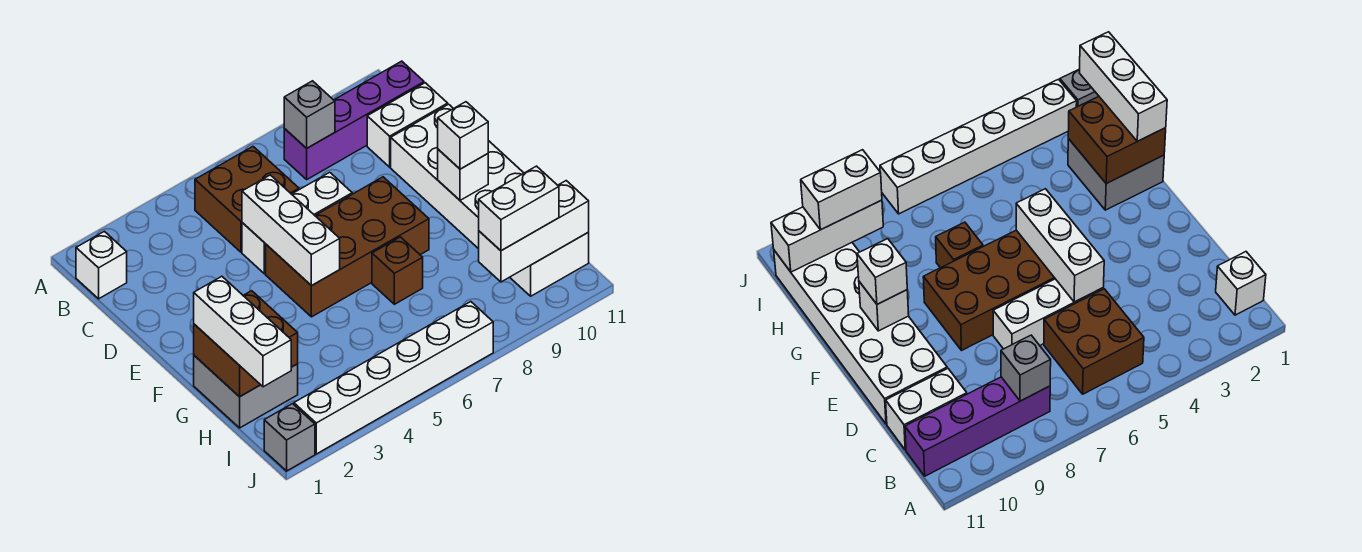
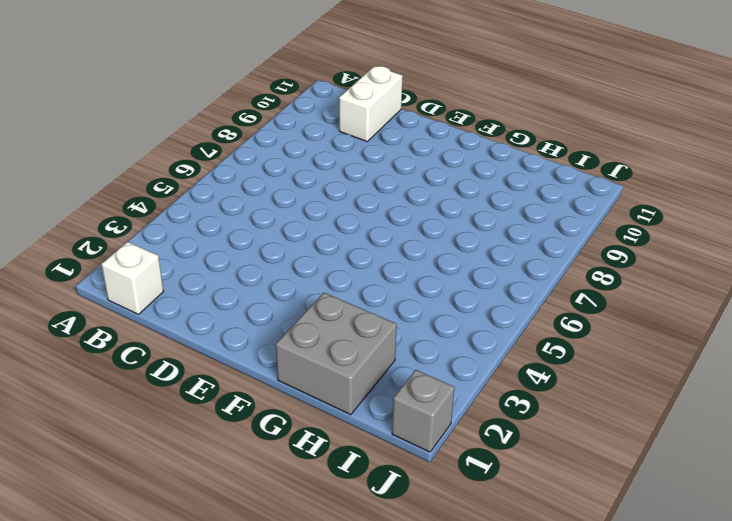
none -> brown 2x2 brick [195,147,299,252]
none -> purple 1x4 brick [284,61,424,179]
none -> white 1x3 brick [242,172,352,274]

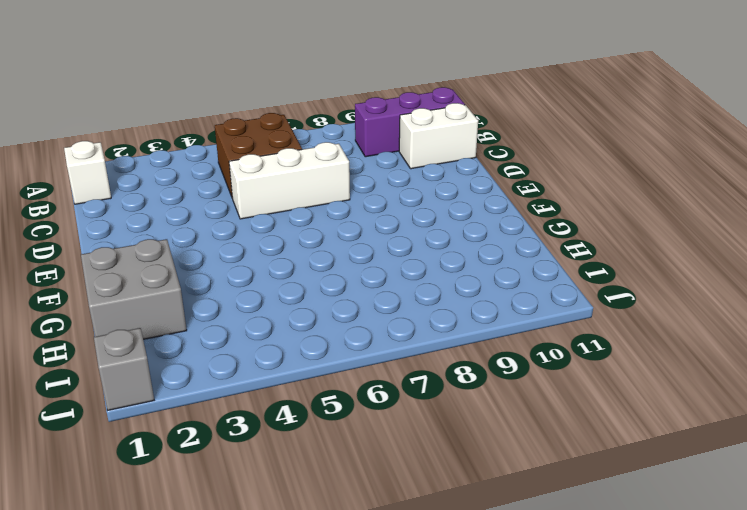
purple 1x3 brick [355,87,465,157] -> purple 1x4 brick [284,61,424,179]
none -> white 2x6 brick [391,104,589,296]
none -> brown 2x4 brick [266,177,429,317]
none -> brown 1x1 brick [372,237,423,304]

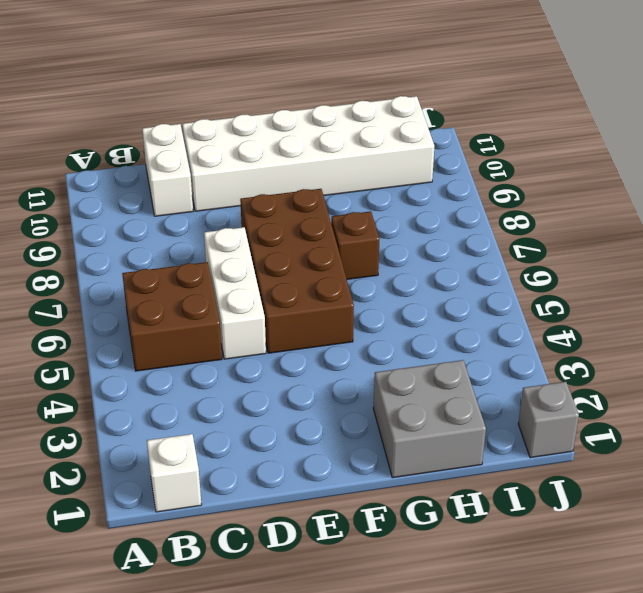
none -> purple 1x4 brick [284,61,424,179]
none -> white 1x6 brick [294,302,493,454]
none -> grey 1x1 brick [284,81,335,148]

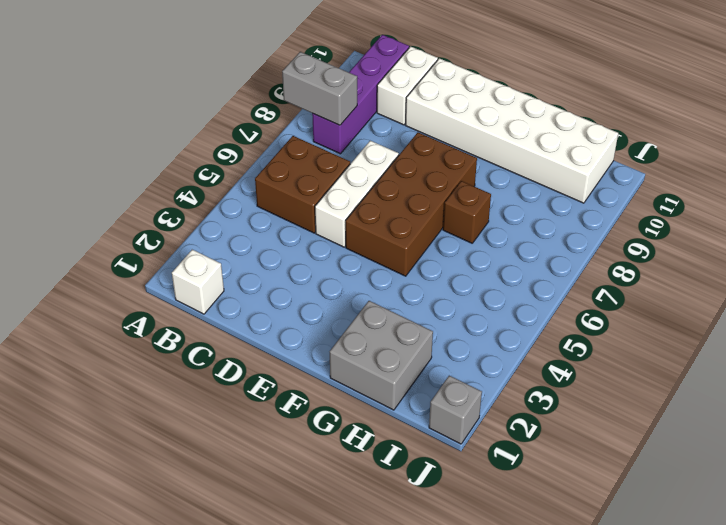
grey 1x2 brick [282,52,357,125] -> grey 1x1 brick [284,81,335,148]
none -> white 1x6 brick [294,302,493,454]
none -> white 1x3 brick [242,175,340,286]
none -> white 1x1 brick [438,149,488,200]

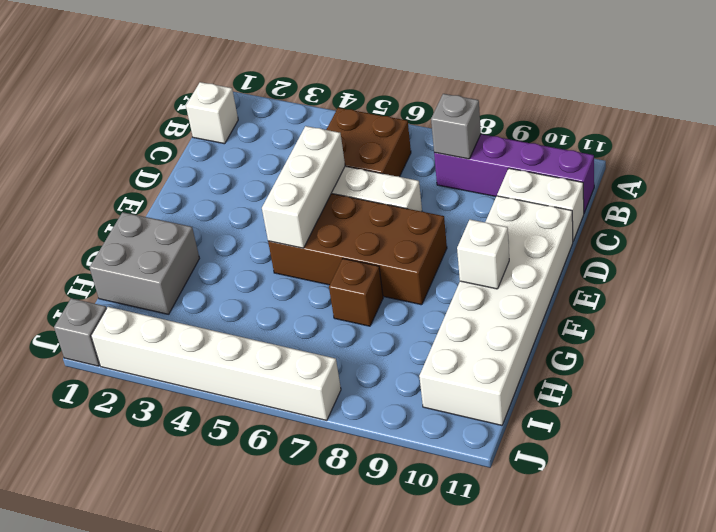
none -> brown 2x2 brick [194,291,298,397]
none -> white 1x3 brick [479,181,589,282]
none -> white 1x1 brick [438,102,488,169]

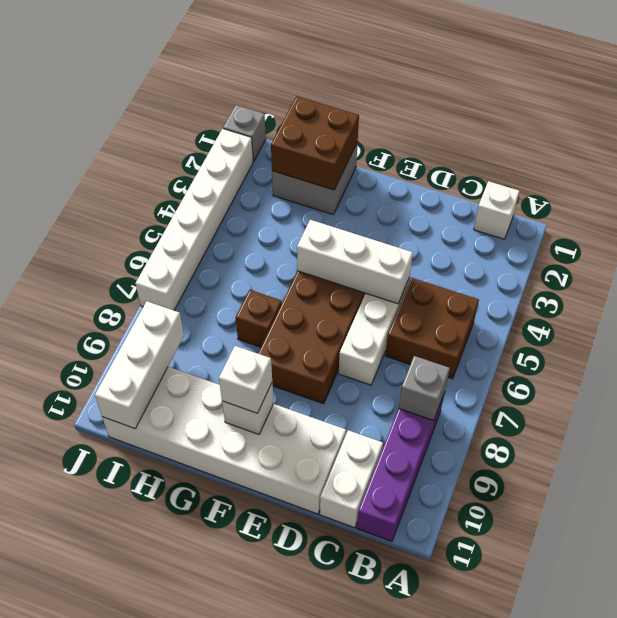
none -> white 1x3 brick [194,276,291,387]
none -> white 1x2 brick [479,166,559,251]

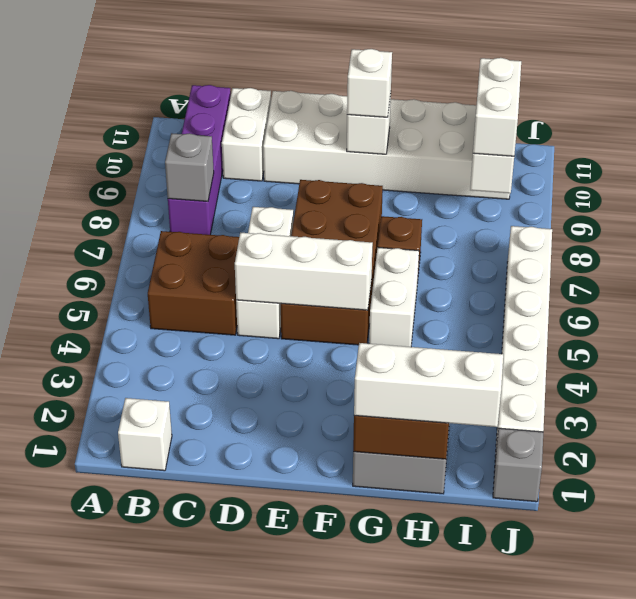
white 1x2 brick [369,247,419,347] -> none

